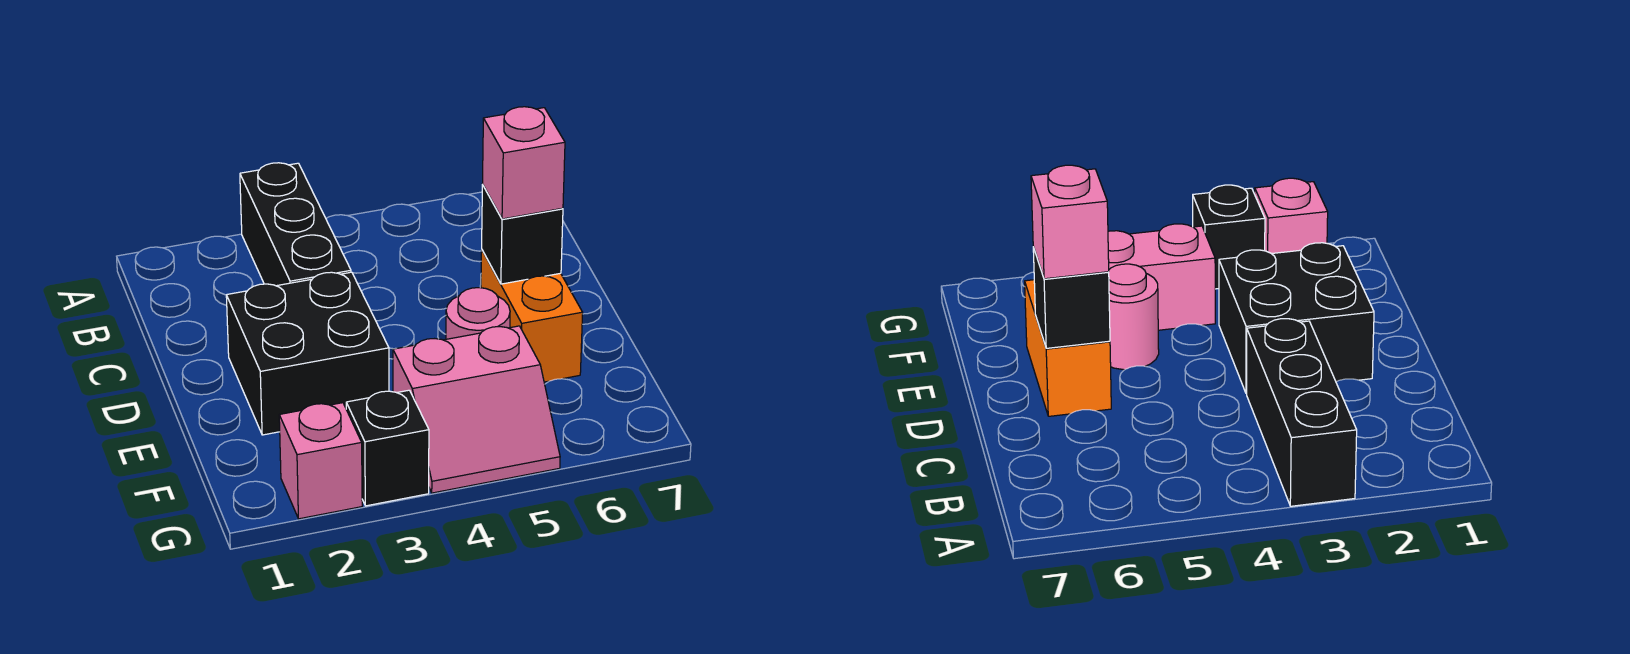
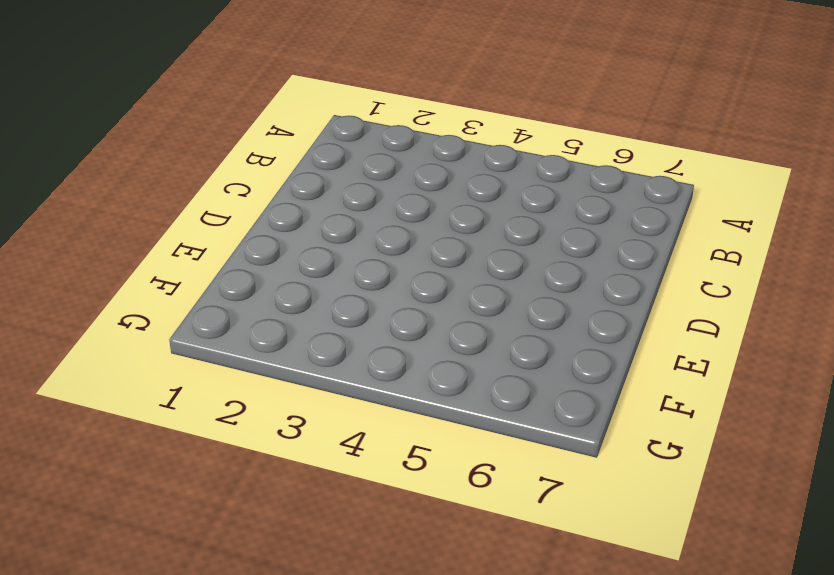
none -> black 1x3 brick [240,163,351,286]
none -> black 2x2 brick [226,272,389,435]

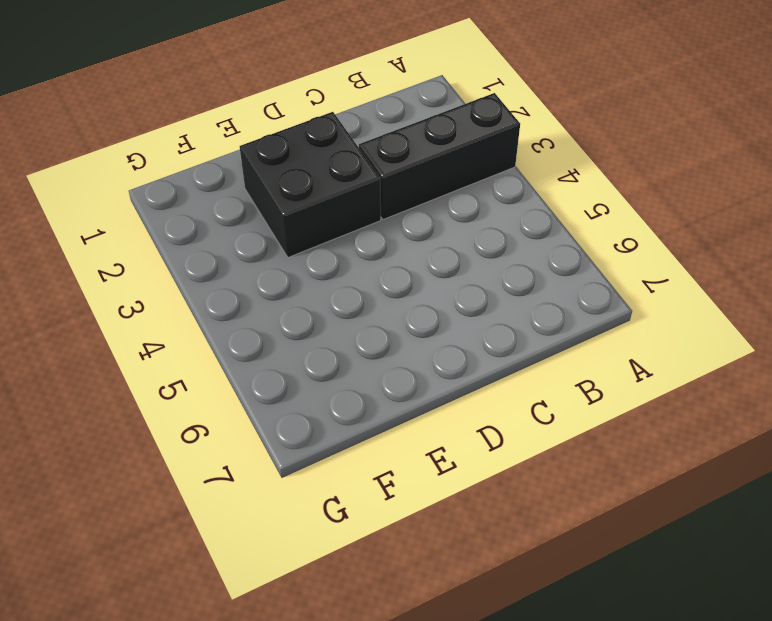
none -> orange 1x2 brick [481,250,583,382]
none -> pink 1x1 round brick [446,288,510,339]

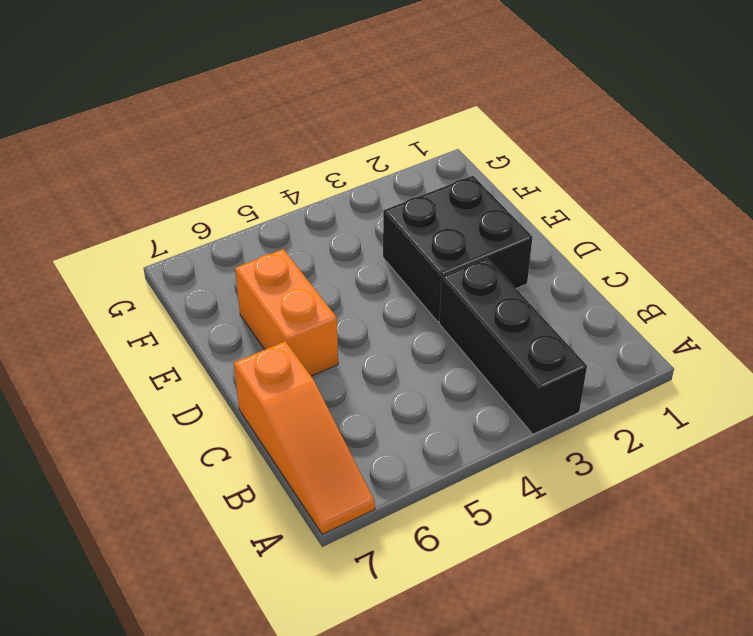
orange 1x3 slope [234,341,375,534] -> none
none -> pink 1x1 round brick [446,288,510,339]
none -> pink 2x2 slope [393,326,560,493]

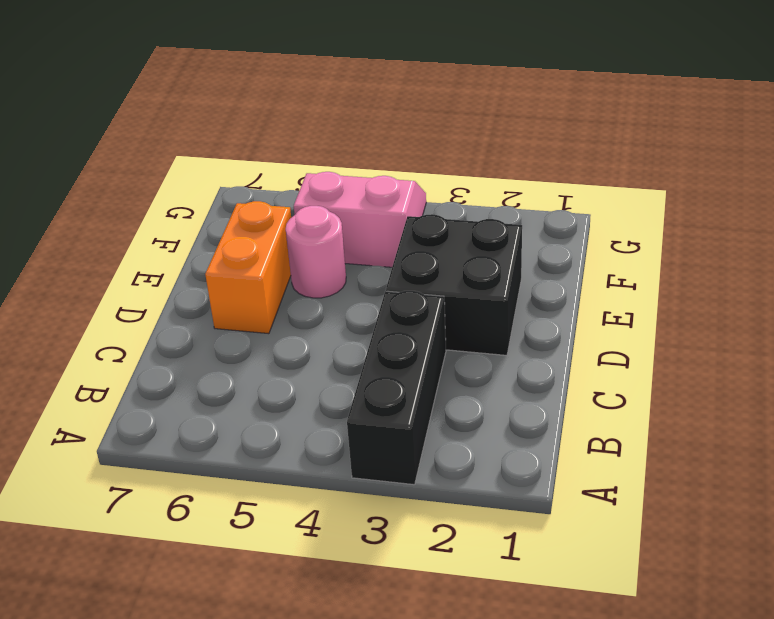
none -> pink 1x1 brick [279,403,362,519]
none -> black 1x1 brick [346,390,429,506]

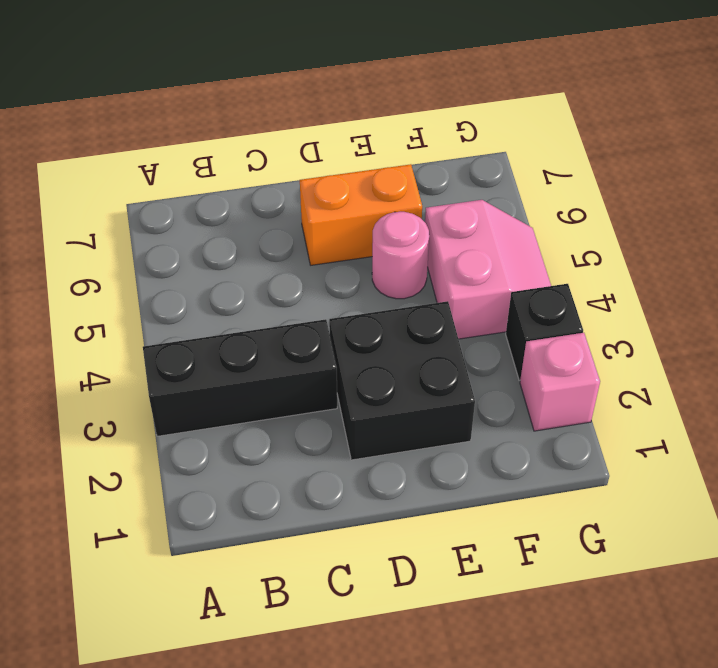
none -> black 1x1 brick [482,185,563,284]
none -> pink 1x1 brick [483,107,565,219]

